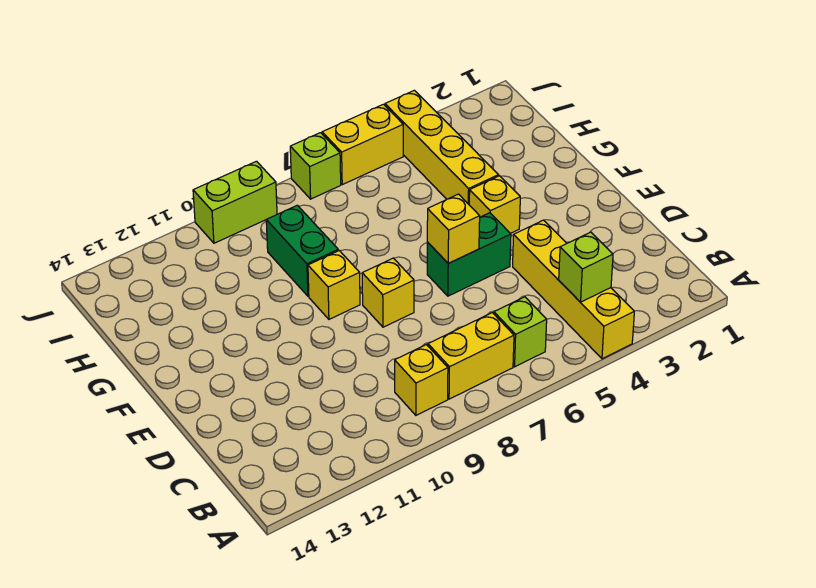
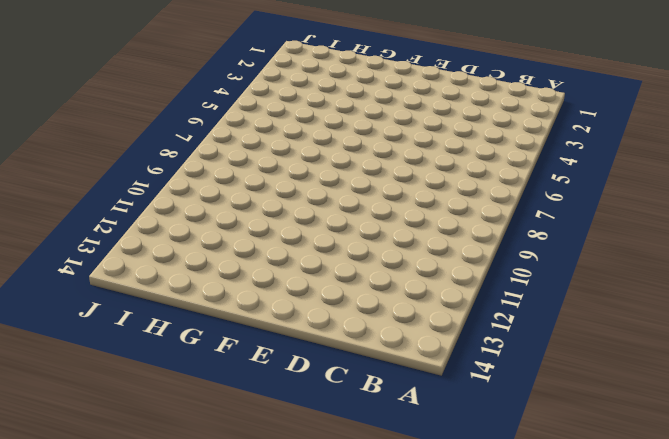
none -> yellow 1x4 brick [513,220,634,359]
none -> lime 1x1 brick [494,297,547,367]
none -> yellow 1x2 brick [428,313,514,399]

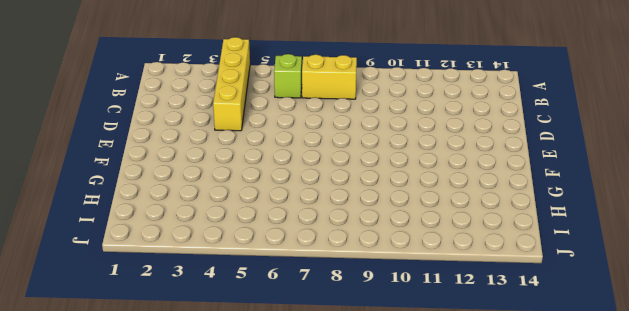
none -> yellow 1x1 brick [395,345,448,415]
none -> green 1x2 brick [427,213,511,296]
none -> yellow 1x1 brick [362,258,414,327]

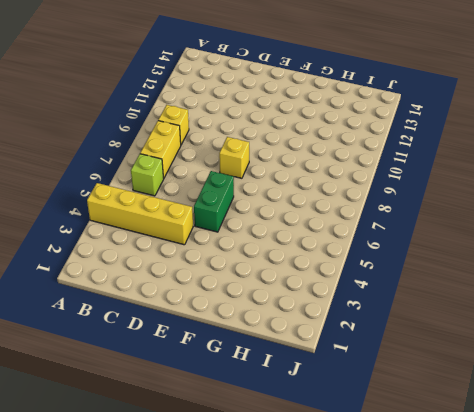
none -> yellow 1x1 brick [469,176,520,233]
none -> yellow 1x1 brick [308,251,360,319]
none -> yellow 1x4 brick [385,90,498,204]

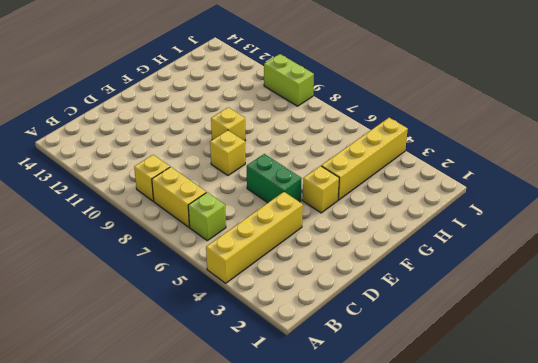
none -> green 1x2 brick [266,205,338,296]
none -> yellow 1x2 brick [322,104,403,185]
none -> lime 1x1 brick [290,133,341,199]

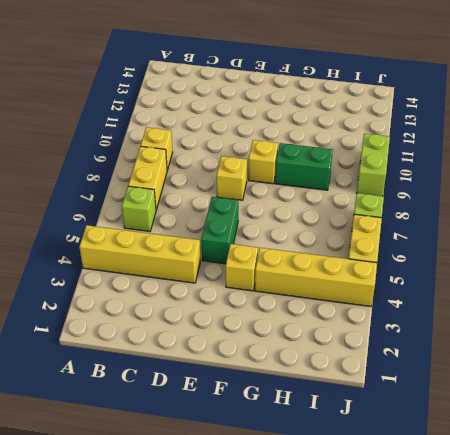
none -> lime 1x1 brick [559,232,613,302]
none -> yellow 1x1 brick [427,194,480,263]

